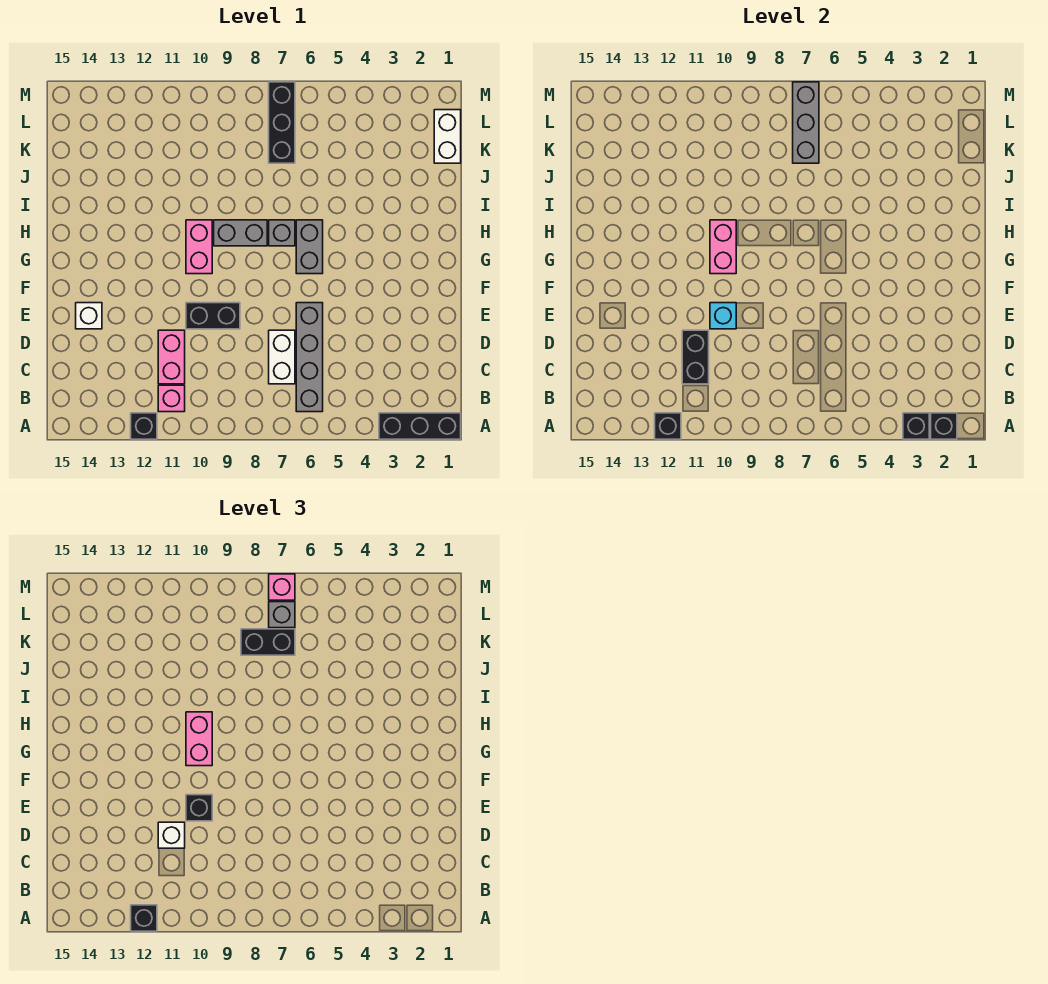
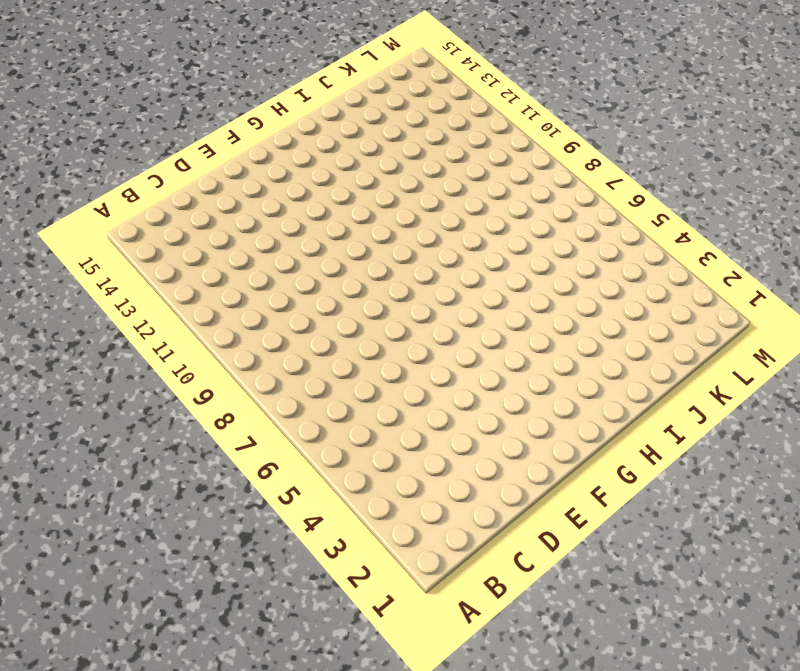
none -> black 1x3 brick [379,413,461,439]
none -> black 1x1 brick [131,413,157,439]
none -> grey 1x4 brick [296,303,323,412]

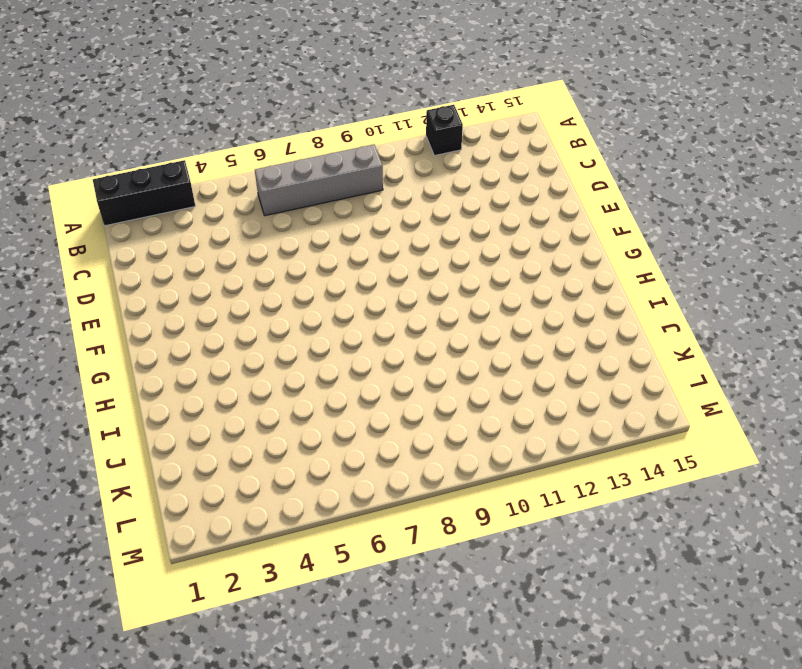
grey 1x4 brick [255,144,383,216] -> grey 1x4 brick turned to [296,303,323,412]
none -> pink 1x1 brick [158,385,185,412]
none -> white 1x2 brick [269,330,295,384]
none -> pink 1x2 brick [158,330,185,384]

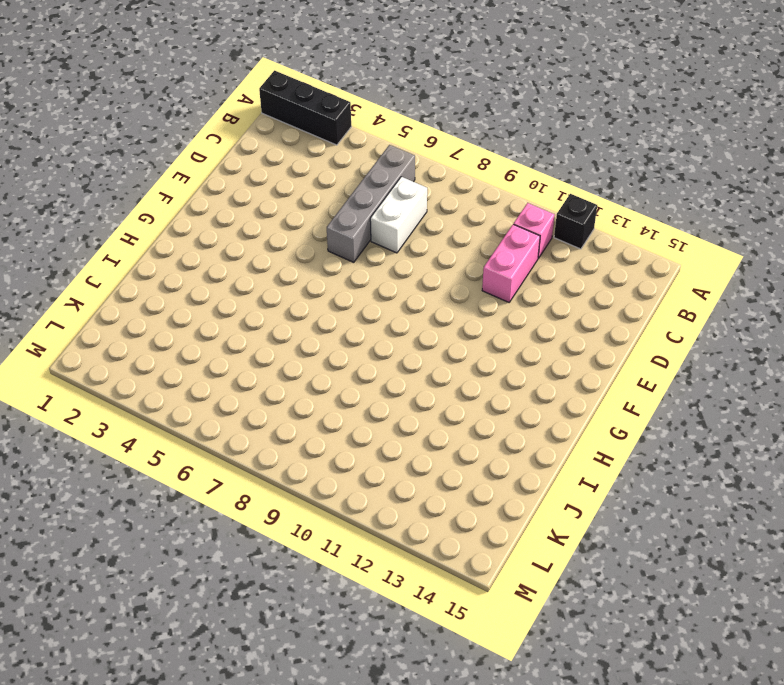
none -> black 1x2 brick [186,303,240,329]
none -> white 1x1 brick [76,303,102,329]
none -> grey 1x2 brick [296,220,323,274]

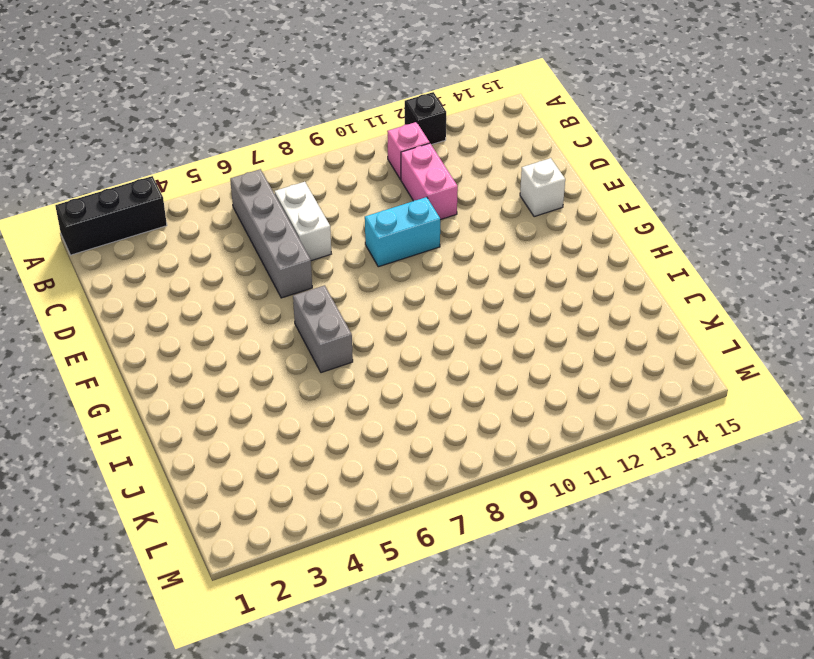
cyan 1x2 brick [365,197,440,267] -> black 1x2 brick [186,303,240,329]
none -> pink 1x2 brick [186,220,212,274]
none -> grey 1x1 brick [269,220,295,246]
none -> grey 1x2 brick [214,220,267,246]

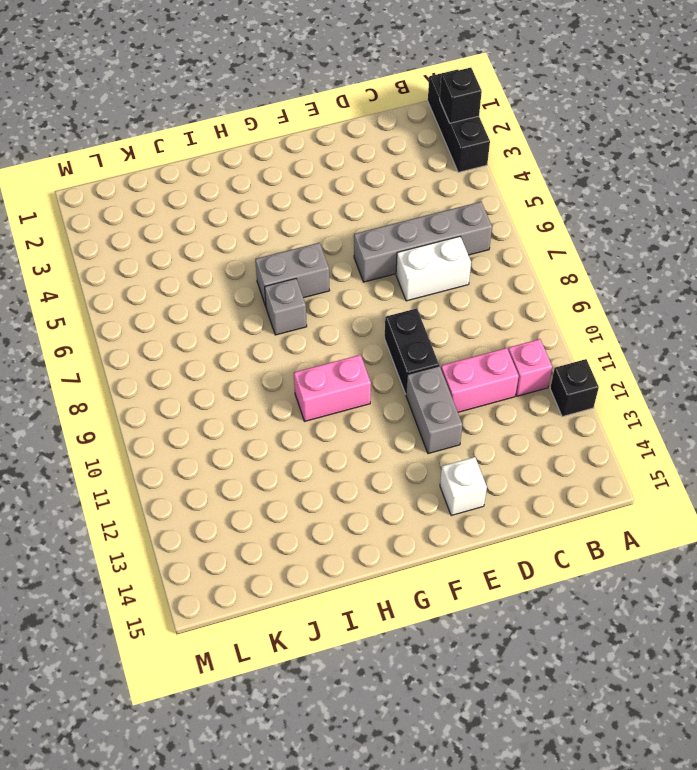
grey 1x2 brick [406,366,462,454] -> grey 1x2 brick moved to [214,220,267,246]
none -> white 1x2 brick [434,110,461,163]
none -> black 1x3 brick [269,82,295,163]
none -> black 1x1 brick [903,413,929,439]

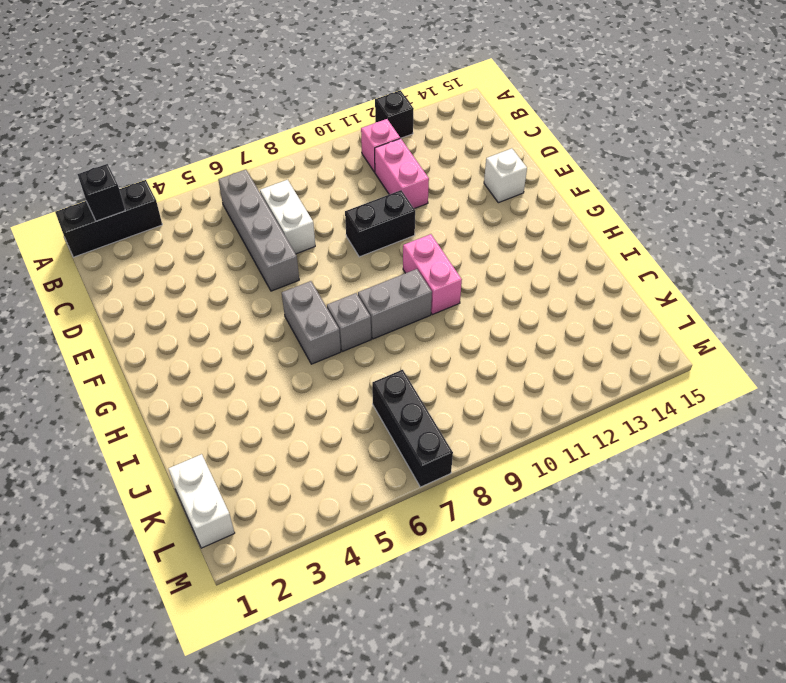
none -> black 1x1 brick [903,413,929,439]
none -> black 1x1 brick [655,413,681,439]
none -> black 1x2 brick [682,330,709,384]

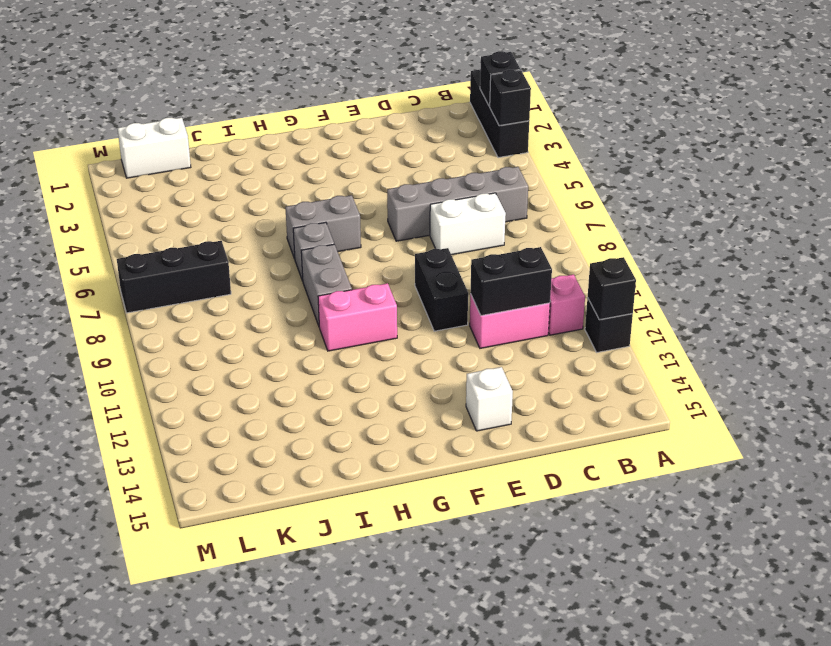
none -> cyan 1x1 brick [710,303,736,329]
none -> pink 1x2 brick [710,220,736,274]
none -> grey 1x3 brick [793,82,819,163]

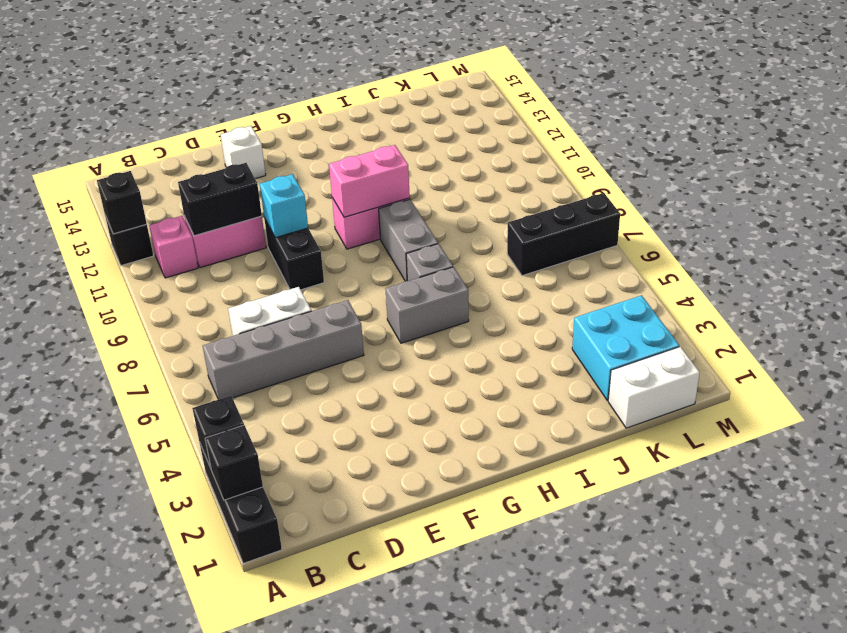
cyan 2x2 brick [572,295,679,401] -> none
none -> grey 1x3 brick [793,82,819,163]
none -> black 1x1 brick [131,905,157,931]
none -> white 1x1 brick [158,822,185,848]

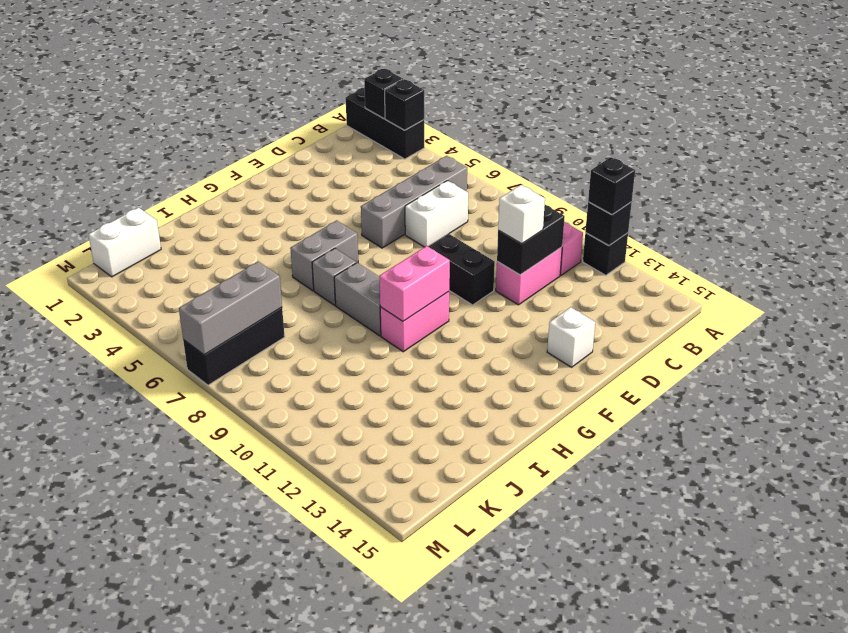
none -> cyan 1x1 brick [710,303,736,329]
none -> black 1x1 brick [186,795,212,821]
none -> pink 1x2 brick [186,712,212,766]

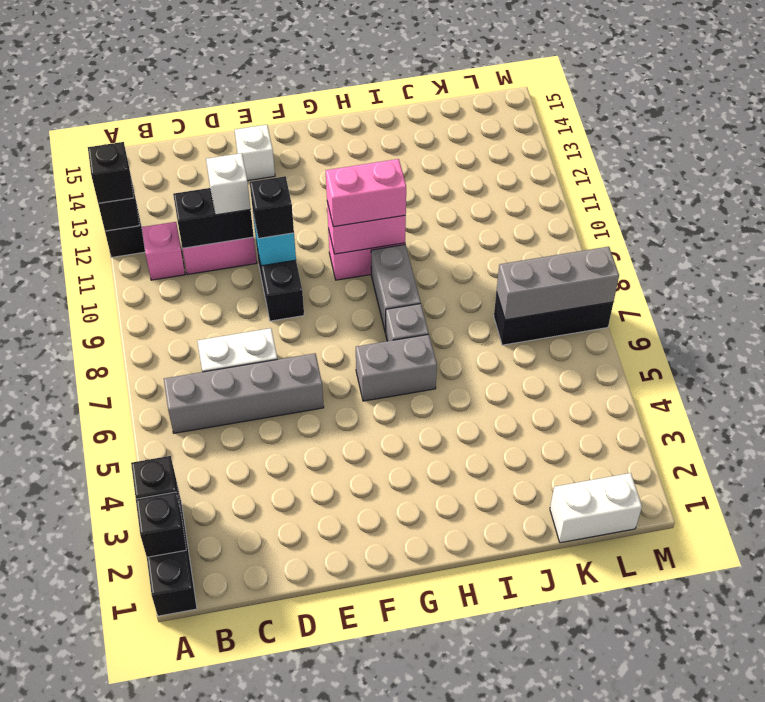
none -> black 1x2 brick [241,629,295,655]
none -> grey 1x1 brick [269,602,295,628]
none -> pink 1x1 brick [269,574,295,600]

